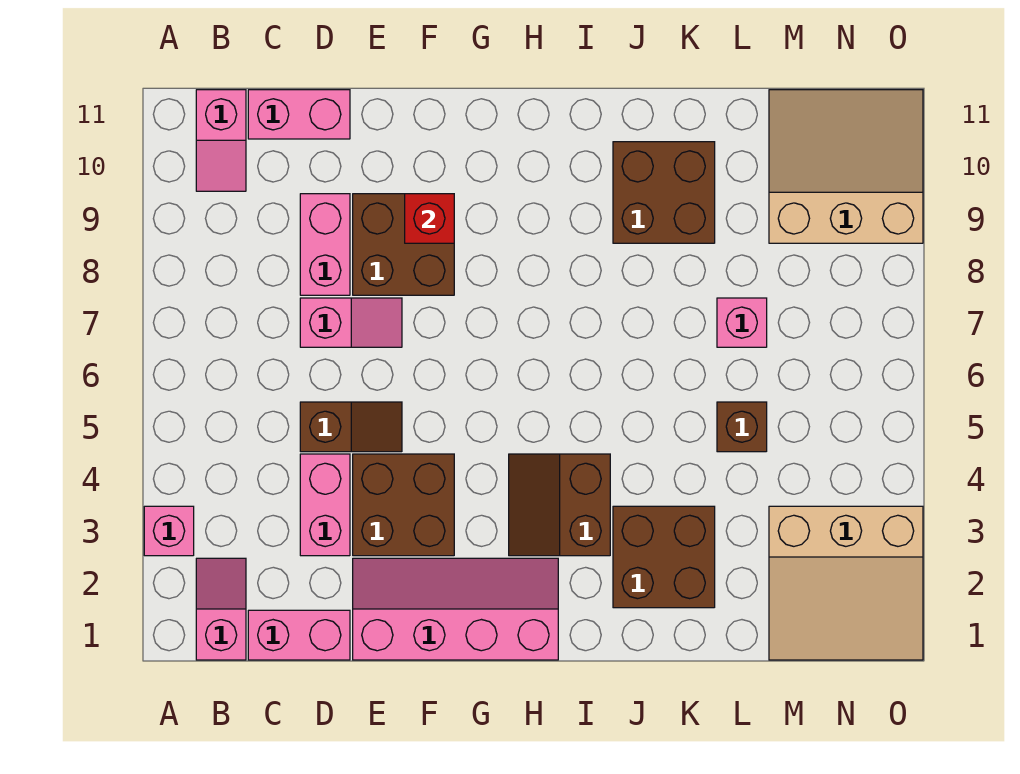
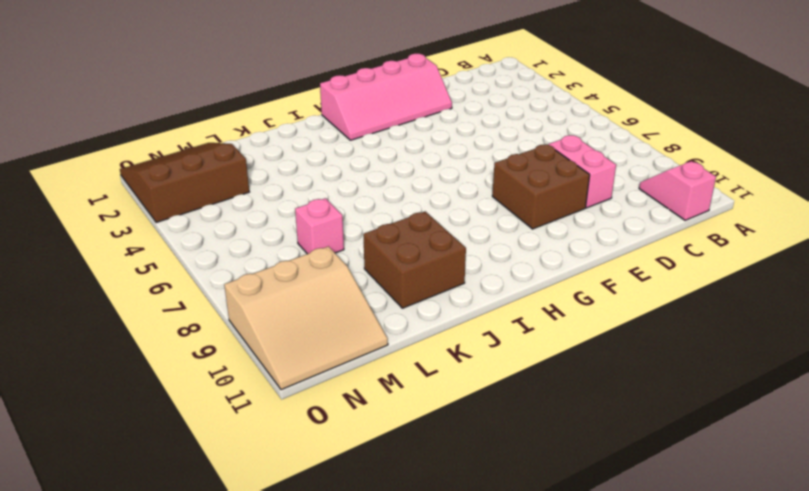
brown 3x3 slope [120,143,249,223] -> tan 3x3 slope [769,506,923,660]
none -> pink 1x1 brick [144,506,194,556]
none -> pink 1x2 slope [196,558,246,660]
none -> pink 1x2 brick [248,610,350,660]

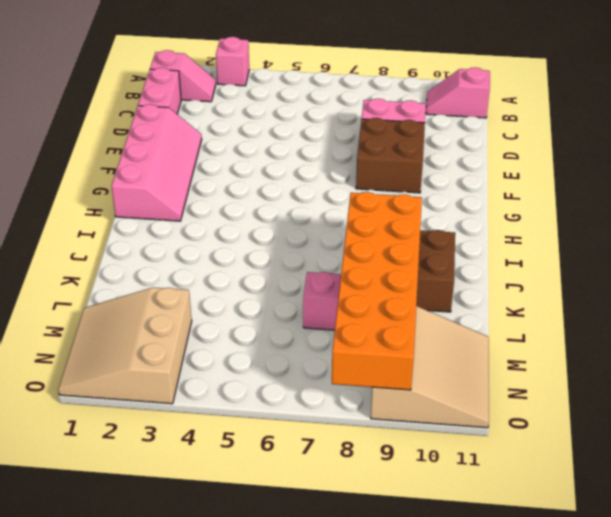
orange 2x6 brick [332,192,422,390] -> none
none -> pink 1x2 brick [248,90,350,139]
none -> pink 1x2 brick [300,454,350,556]
none -> brown 1x2 slope [300,402,402,452]

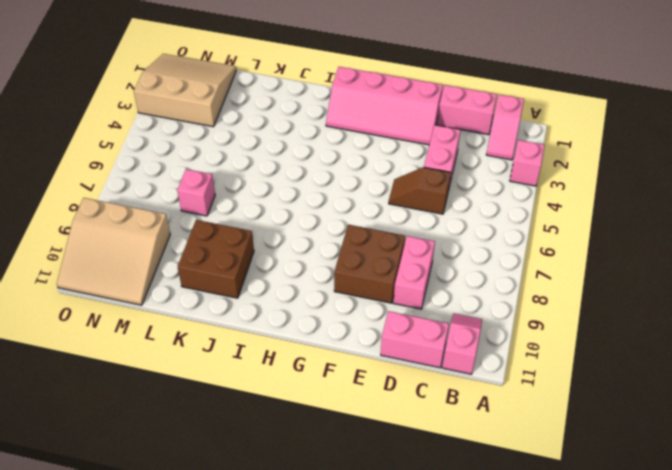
none -> pink 1x2 slope [300,298,402,347]
none -> brown 2x2 brick [353,454,454,556]
none -> brown 2x2 slope [509,454,610,556]

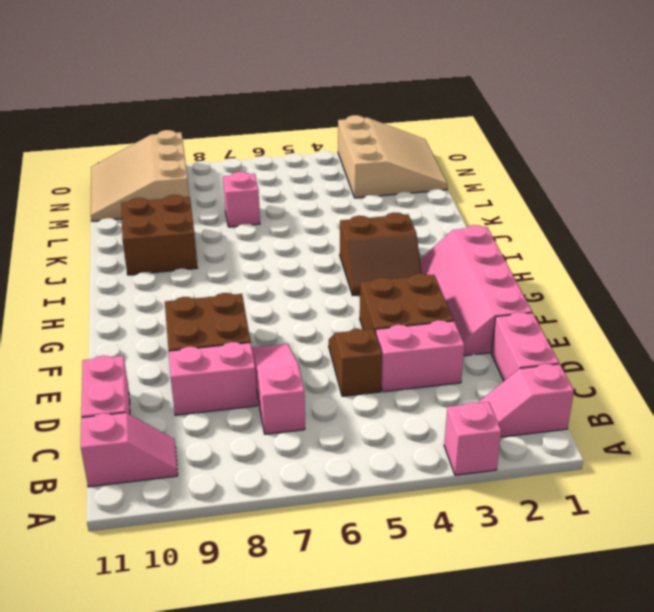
pink 1x3 slope [252,344,305,434] -> pink 1x2 slope [300,298,402,347]
none -> brown 2x2 brick [613,506,715,608]
none -> brown 1x1 brick [717,402,767,452]
none -> red 1x1 brick [405,194,454,243]

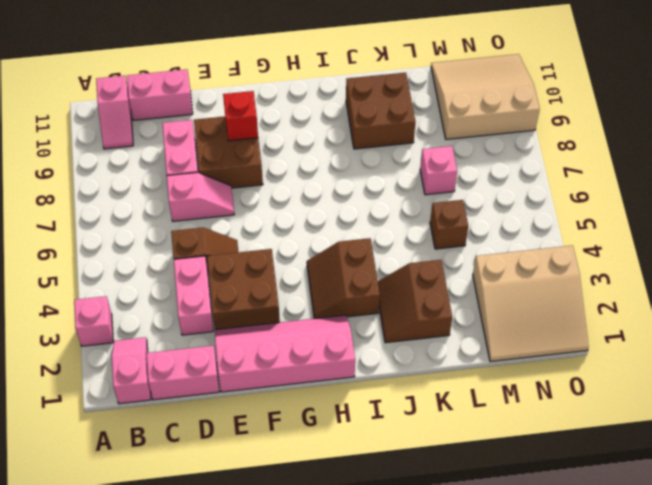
brown 2x2 slope [378,260,452,343] -> brown 2x2 brick [613,506,715,608]

